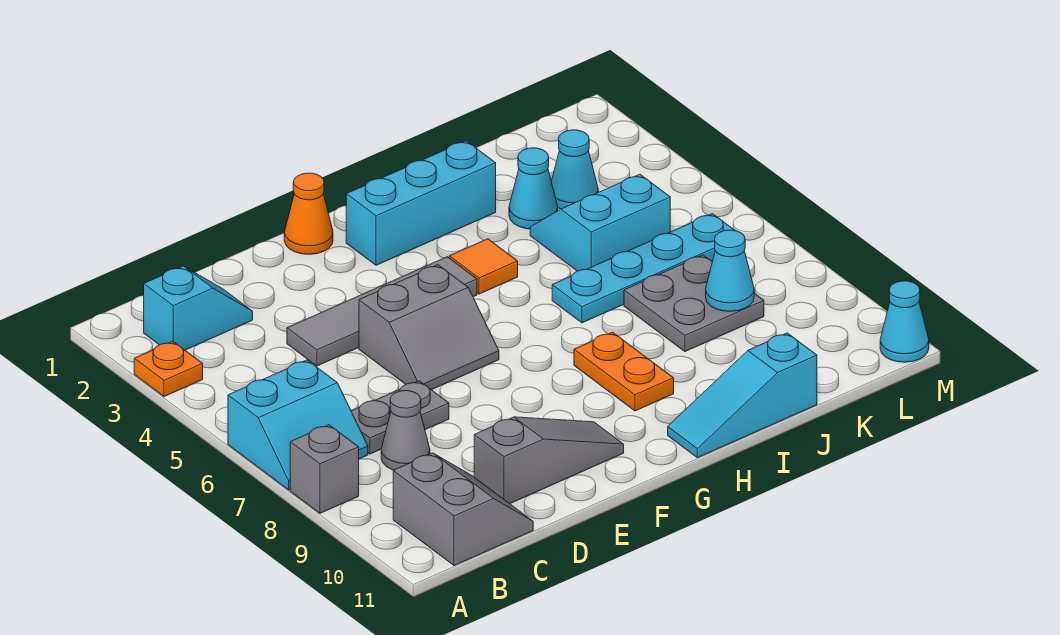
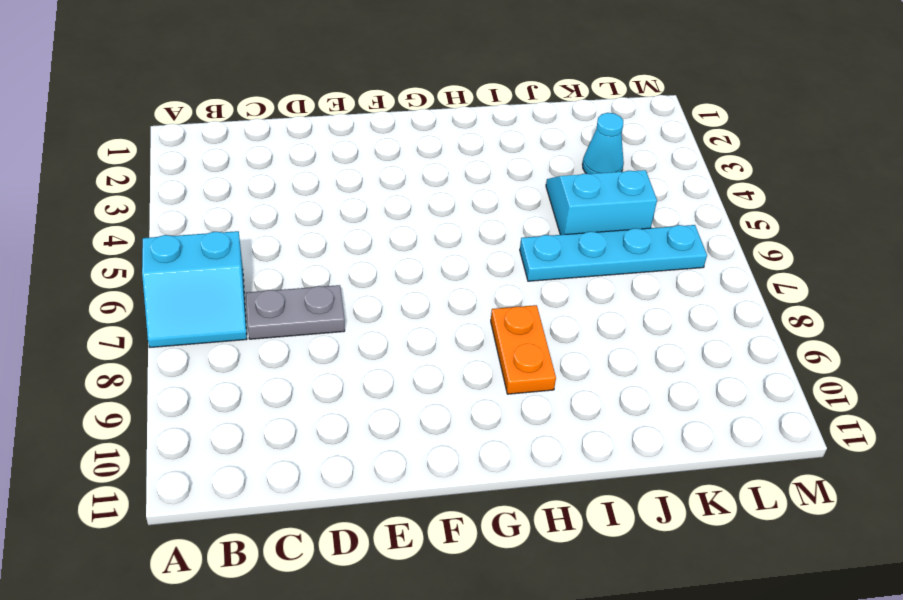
none -> orange 1x1 plate [134,341,203,397]
none -> grey 1x1 brick [290,425,359,513]
none -> cyan 1x2 slope [144,266,253,350]

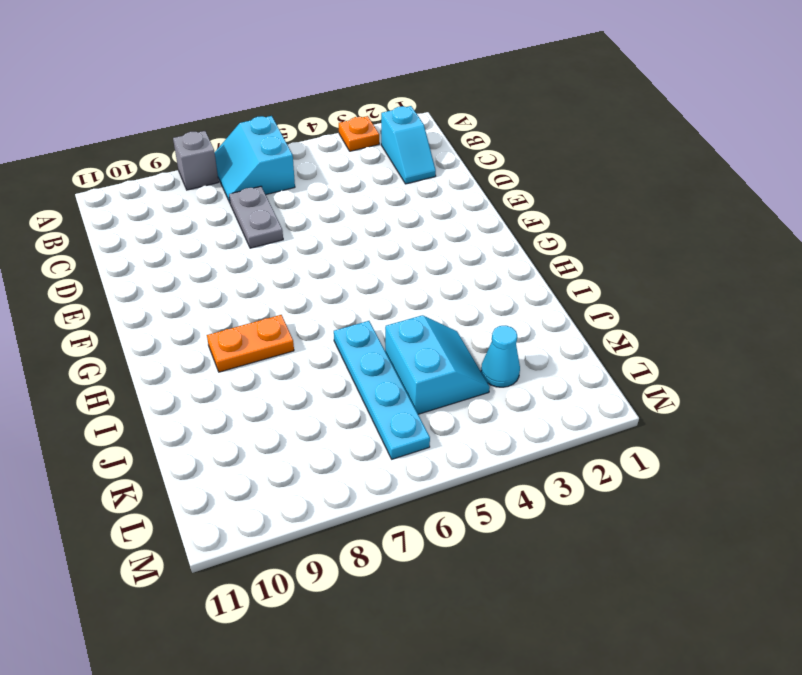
none -> grey 2x2 slope [393,453,533,566]
none -> grey 1x1 cone [381,391,430,470]
none -> grey 1x4 tile [287,257,477,366]

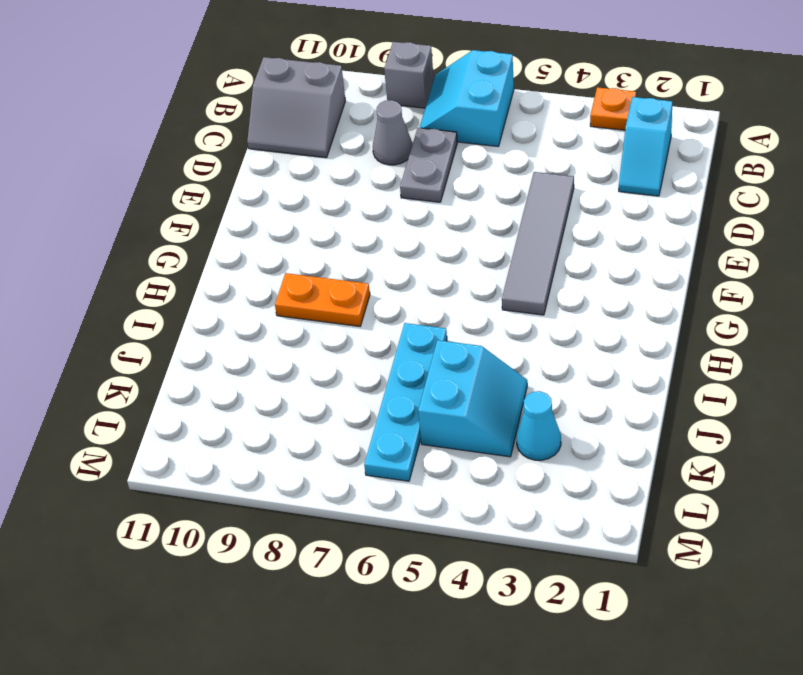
none -> grey 1x3 slope [474,417,624,504]
none -> grey 2x2 slope [359,265,499,390]
none -> orange 1x1 cone [284,173,333,254]

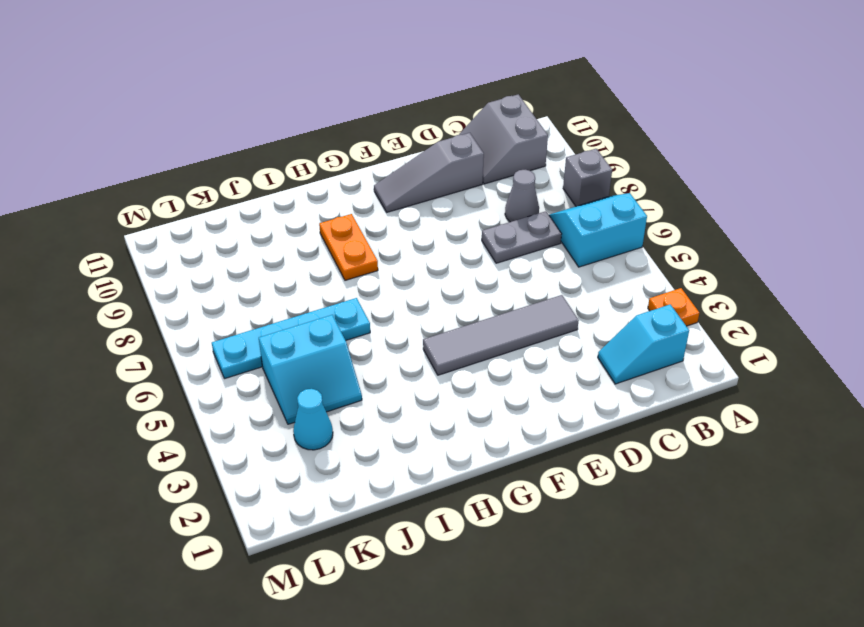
none -> grey 2x2 slope [359,265,499,390]
none -> orange 1x1 cone [284,173,333,254]
none -> cyan 1x3 brick [346,141,496,265]

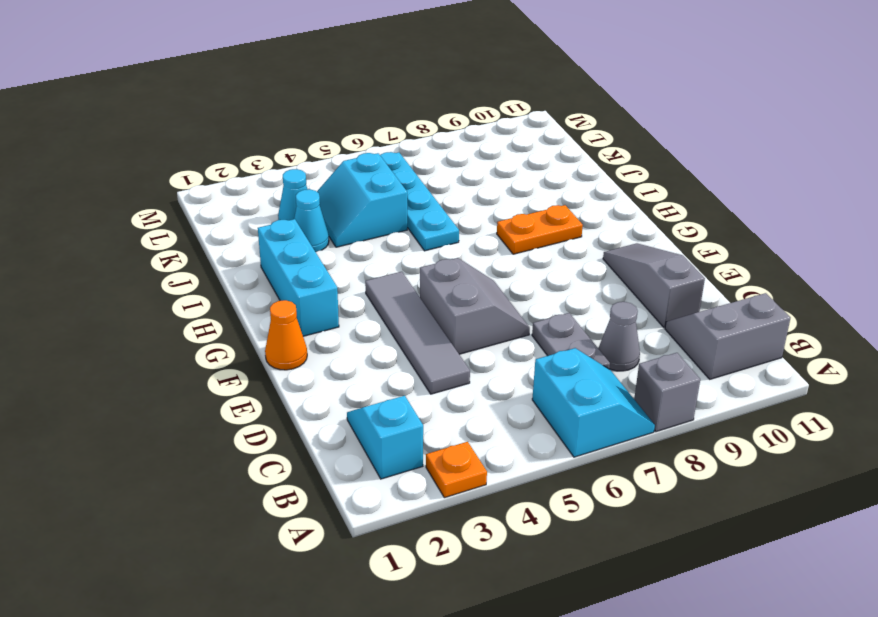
none -> orange 1x1 tile [449,239,518,294]
none -> cyan 1x3 slope [668,333,817,458]
none -> grey 2x2 plate [624,255,764,352]

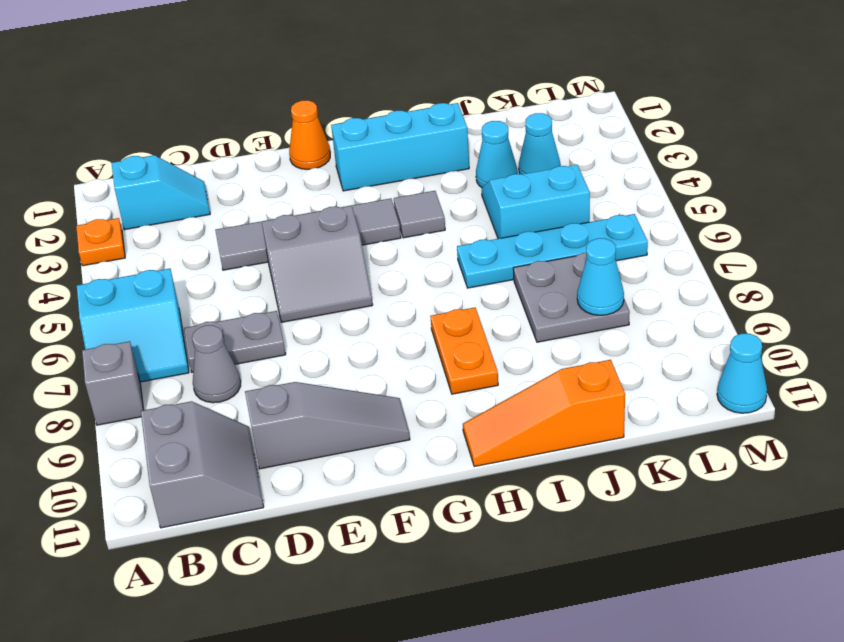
grey 1x1 tile [394,191,445,238] -> orange 1x1 tile [449,239,518,294]
orange 1x3 slope [463,360,625,467] -> cyan 1x3 slope [668,333,817,458]

